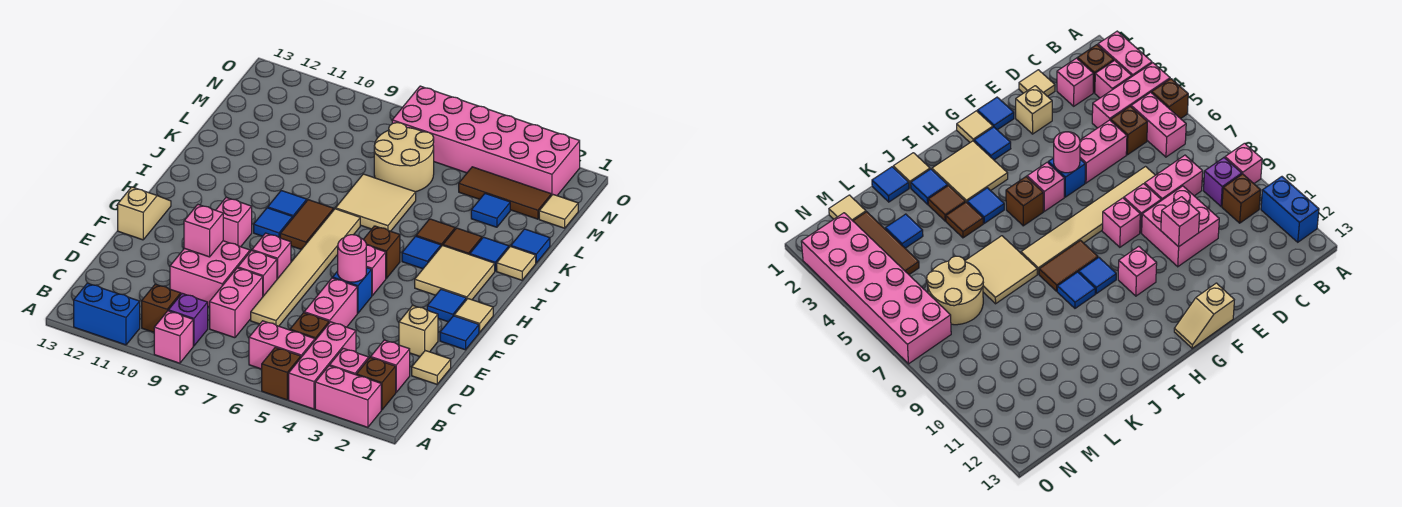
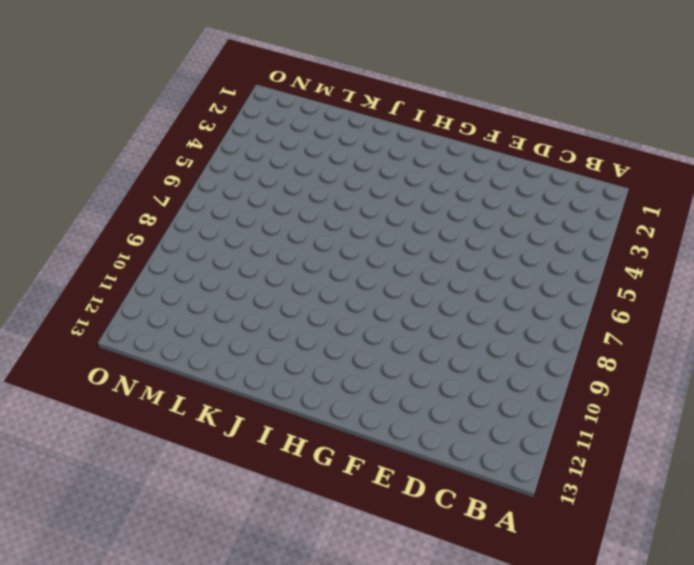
none -> pink 1x2 brick [315,366,381,427]
none -> pink 1x3 brick [289,322,356,409]
none -> brown 1x1 brick [262,347,301,400]
none -> pink 1x1 brick [154,311,193,363]

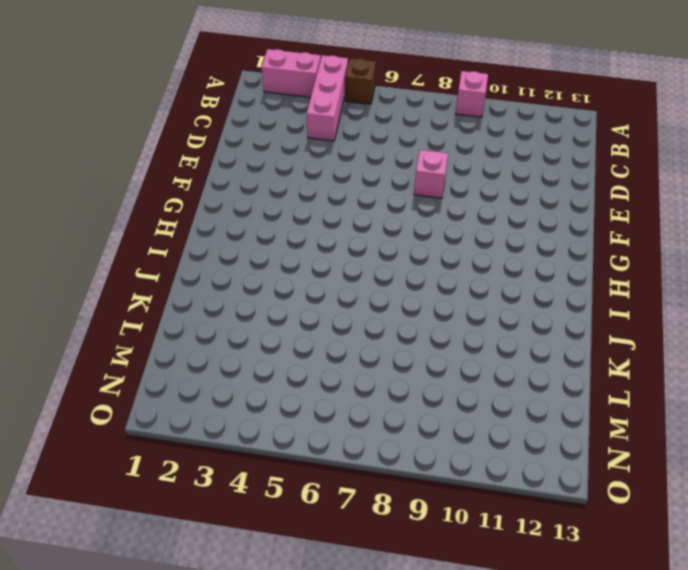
none -> blue 1x2 brick [74,283,140,345]
none -> brown 1x1 brick [356,357,396,410]
none -> pink 1x1 brick [330,348,369,375]
none -> pink 1x2 brick [249,321,315,369]

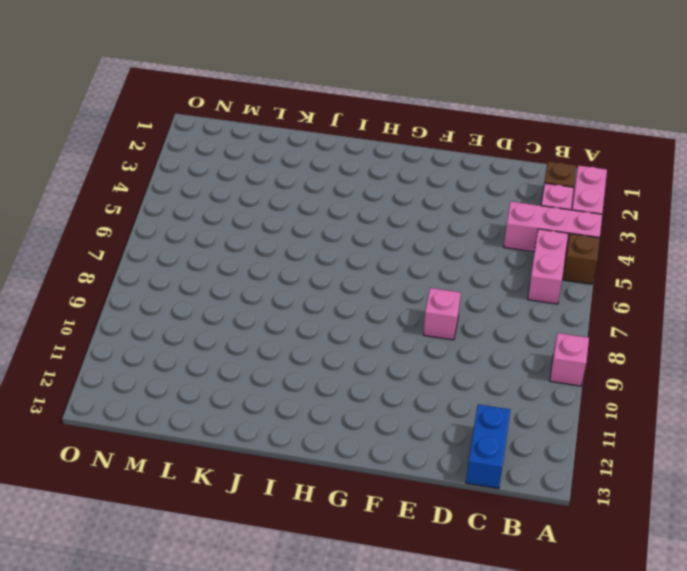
blue 1x2 brick [466,404,510,489] -> blue 1x2 brick moved to [74,283,140,345]
none -> purple 1x1 brick [168,293,208,346]
none -> brown 1x1 brick [142,284,181,332]
none -> pink 1x1 brick [371,340,410,392]
none -> brown 1x1 brick [290,313,329,340]

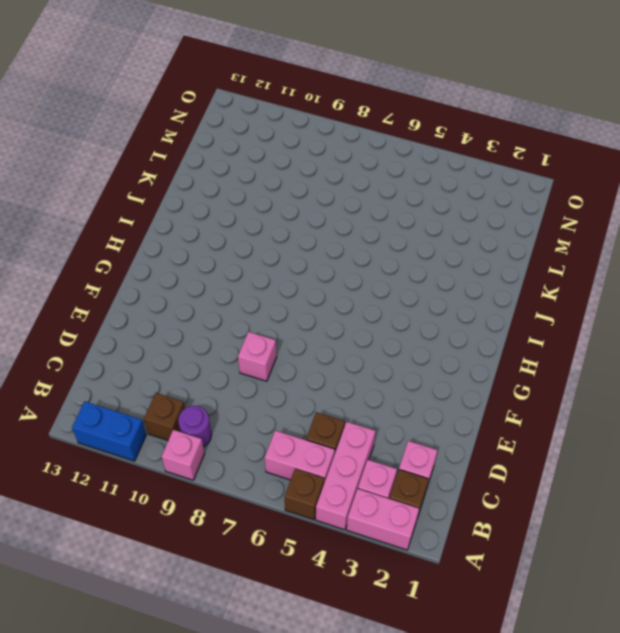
purple 1x1 round brick [178,406,212,447] -> purple 1x1 brick [168,293,208,346]
none -> pink 1x2 brick [210,268,263,338]
none -> tan 1x1 tile [412,351,451,384]
none -> pink 1x2 brick [304,278,357,327]
none -> tan 1x6 tile [251,209,360,326]

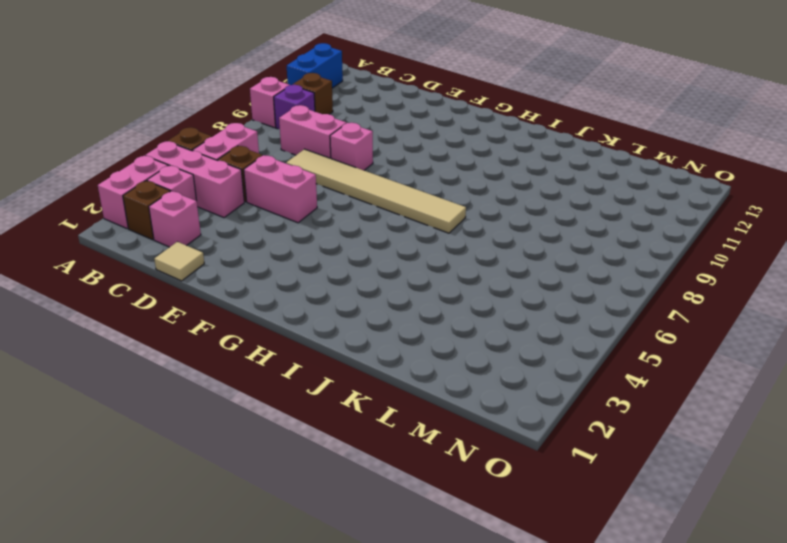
none -> pink 2x2 brick [170,241,250,307]
none -> tan 1x1 brick [399,305,438,356]
none -> blue 1x1 tile [440,316,479,350]
none -> blue 1x1 brick [333,267,372,313]

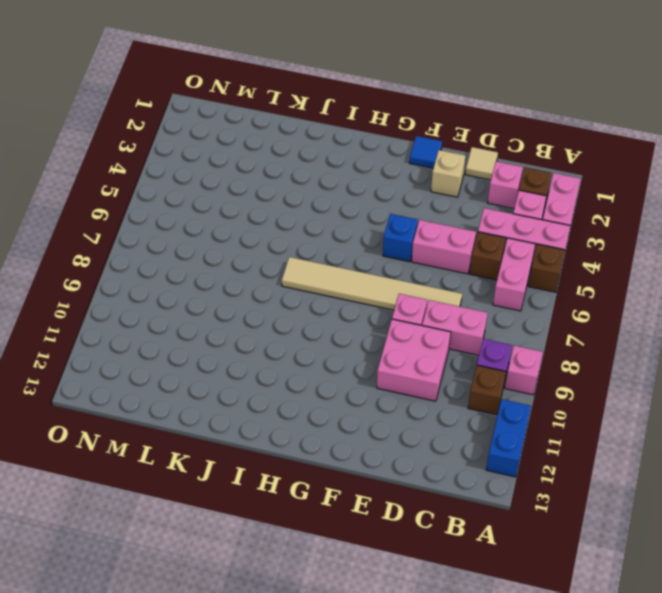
none -> pink 1x1 brick [252,233,291,279]
none -> tan 1x2 slope [118,187,171,240]
none -> tan 1x1 tile [454,299,493,332]
none -> blue 1x1 tile [427,289,466,322]

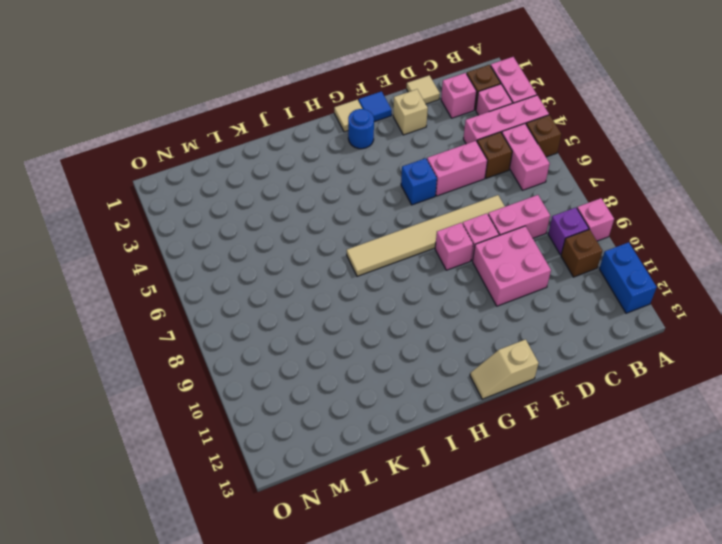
blue 1x1 round brick [348,109,374,149] -> blue 1x1 tile [427,289,466,322]
none -> pink 1x1 brick [366,245,386,296]
none -> pink 1x1 brick [216,197,252,247]
none -> tan 2x2 tile [415,246,495,300]
none -> brown 1x1 brick [363,226,400,278]

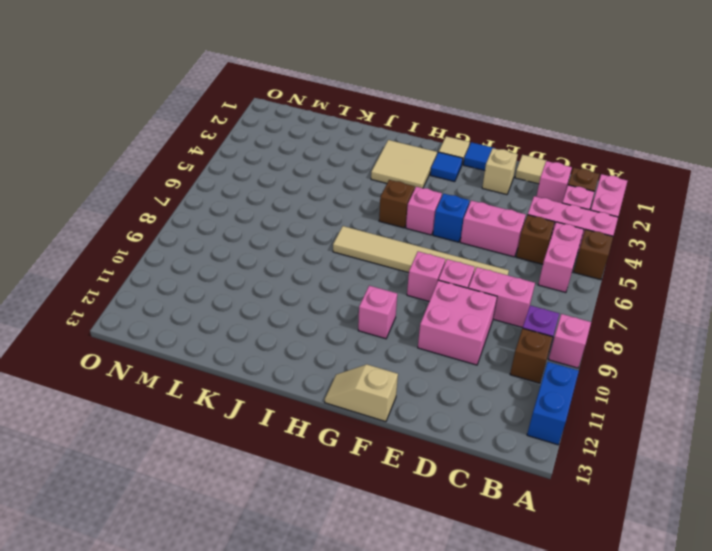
none -> brown 1x2 tile [280,200,334,250]
none -> blue 1x1 tile [254,208,293,238]
none -> blue 1x1 tile [402,236,441,269]
none -> blue 1x1 tile [268,191,307,217]

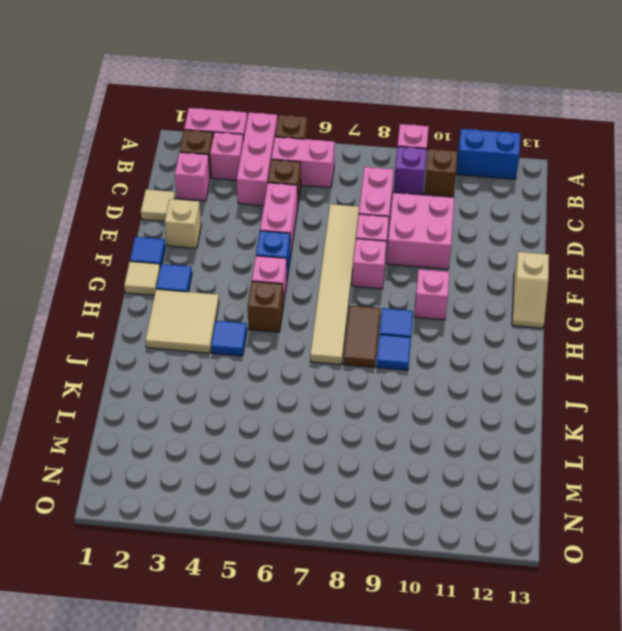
none -> tan 1x1 tile [497,246,536,280]
none -> blue 1x1 tile [470,237,509,271]
none -> brown 1x1 tile [443,228,482,255]
none -> brown 1x1 tile [416,219,455,246]

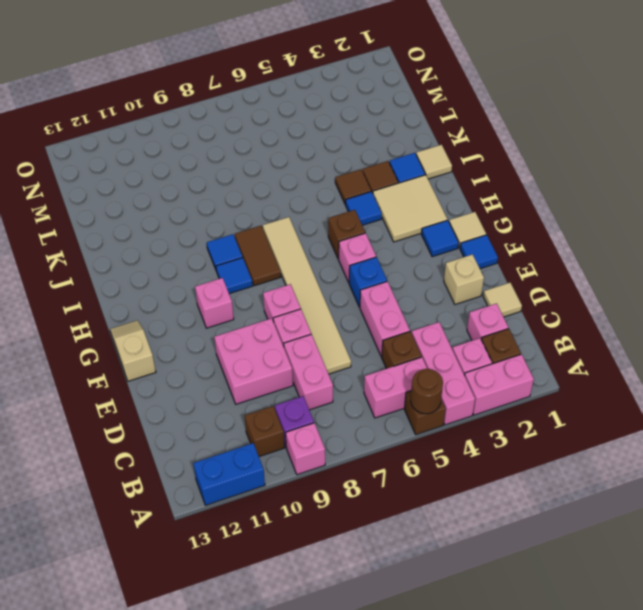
brown 1x1 round brick [411,369,443,414] -> none
none -> tan 2x2 tile [336,174,416,231]
none -> blue 1x1 tile [511,229,550,263]
none -> blue 1x1 tile [471,194,510,227]
none -> tan 2x2 round brick [374,123,434,192]

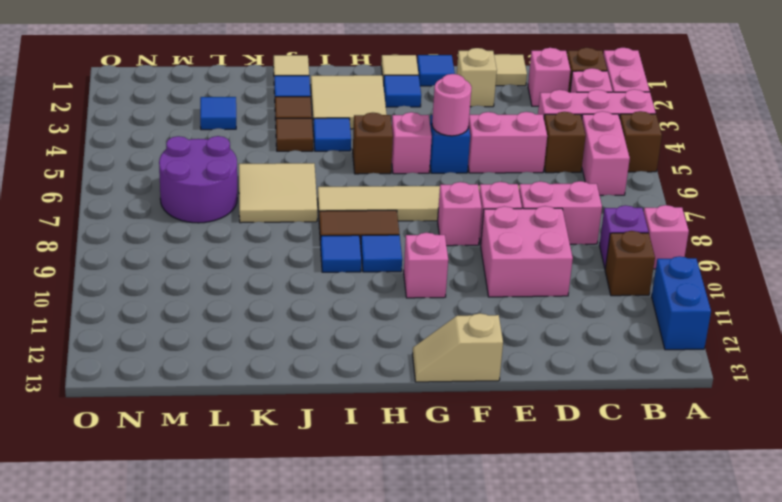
purple 2x2 round brick [159,136,237,223] -> tan 2x2 round brick [374,123,434,192]
none -> blue 1x1 tile [511,229,550,263]
none -> tan 1x1 tile [539,195,578,228]
none -> brown 1x3 tile [459,167,551,219]
none -> pink 2x6 brick [392,86,580,196]

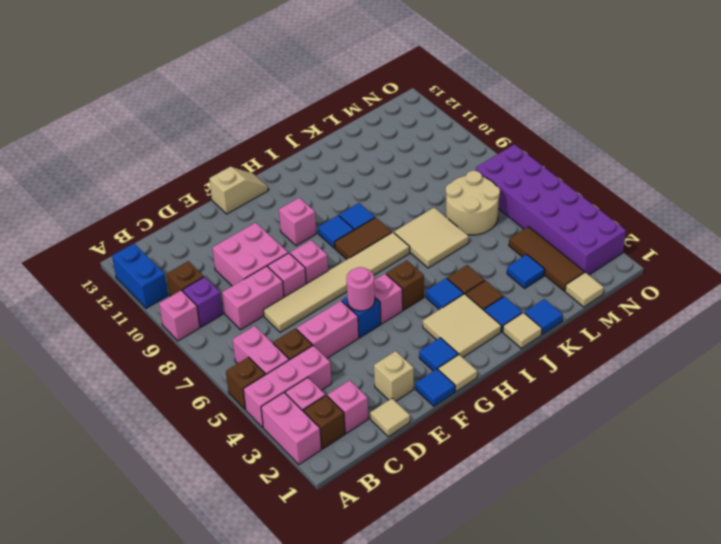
purple 2x6 brick [476,144,626,275] -> pink 2x6 brick [392,86,580,196]
none -> pink 1x1 brick [184,205,223,257]

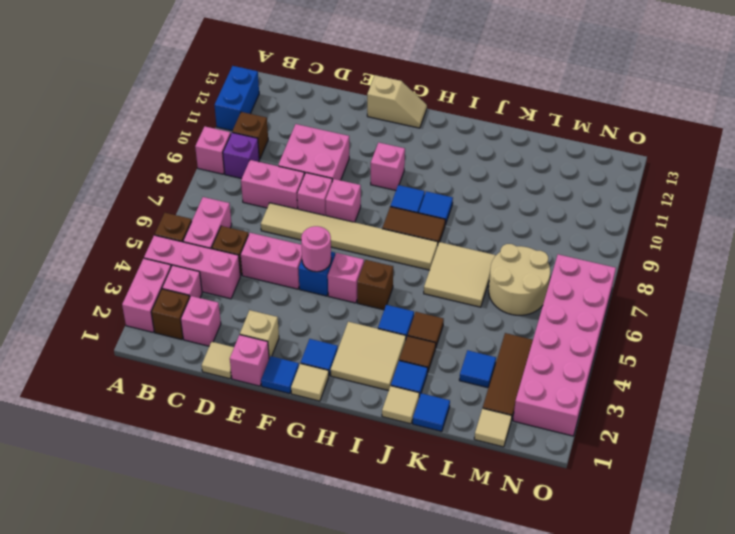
pink 1x1 brick [230,335,269,386] -> pink 1x1 brick moved to [184,205,223,257]

